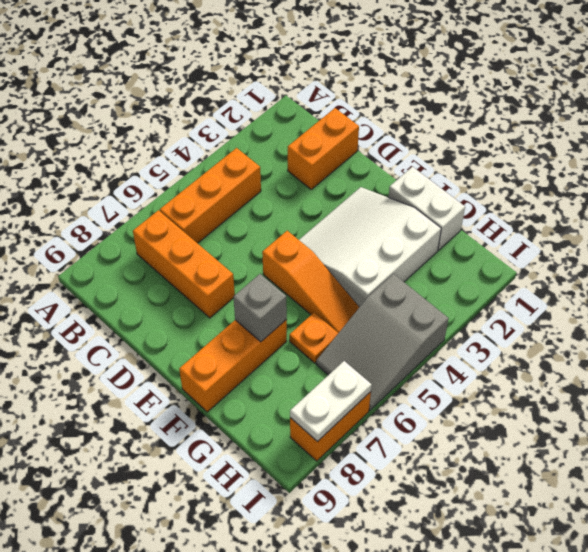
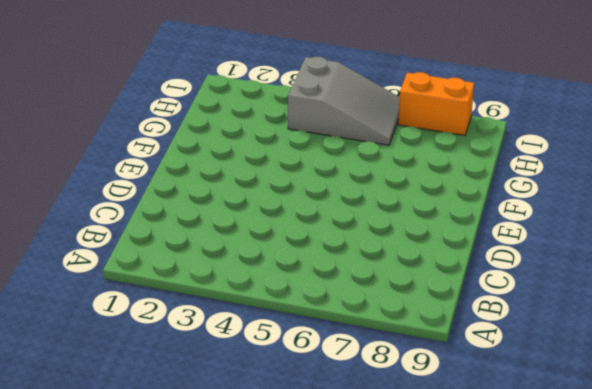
none -> orange 1x3 brick [160,148,261,243]
none -> orange 1x3 brick [133,210,235,318]
none -> orange 1x2 brick [288,108,359,189]

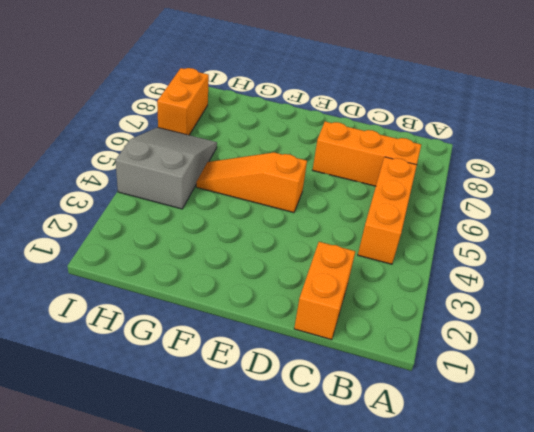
none -> white 3x3 slope [299,187,441,307]
none -> white 1x2 brick [389,167,465,250]
none -> orange 1x3 brick [179,320,287,412]

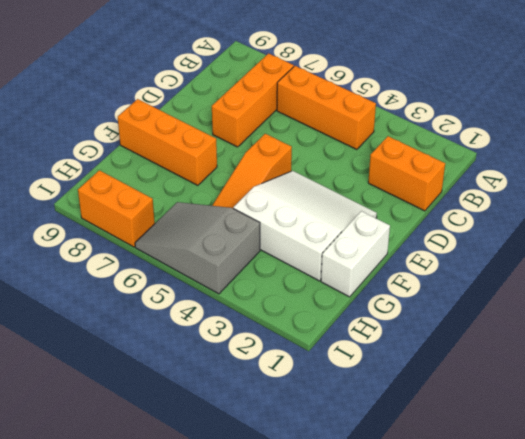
none -> orange 1x1 plate [289,313,338,363]
none -> grey 1x1 brick [233,274,287,342]
none -> white 1x2 plate [290,361,372,442]

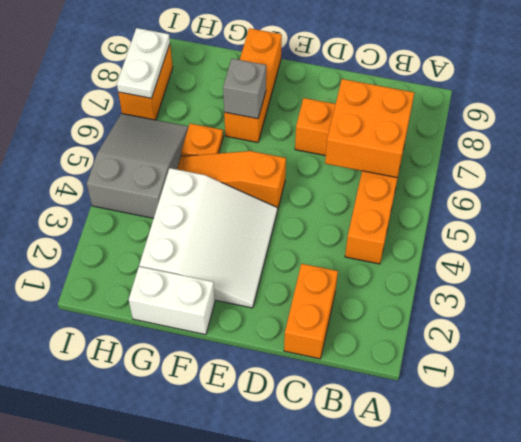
orange 2x2 brick [325,79,414,178] -> none

